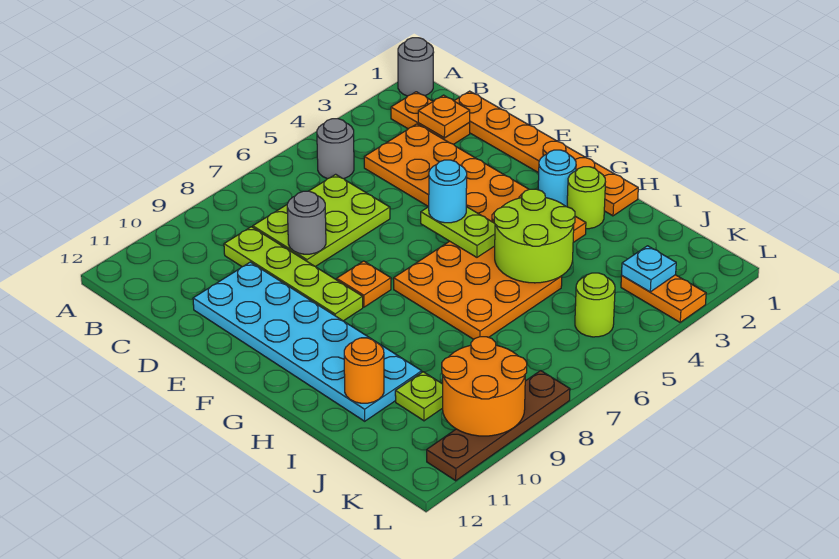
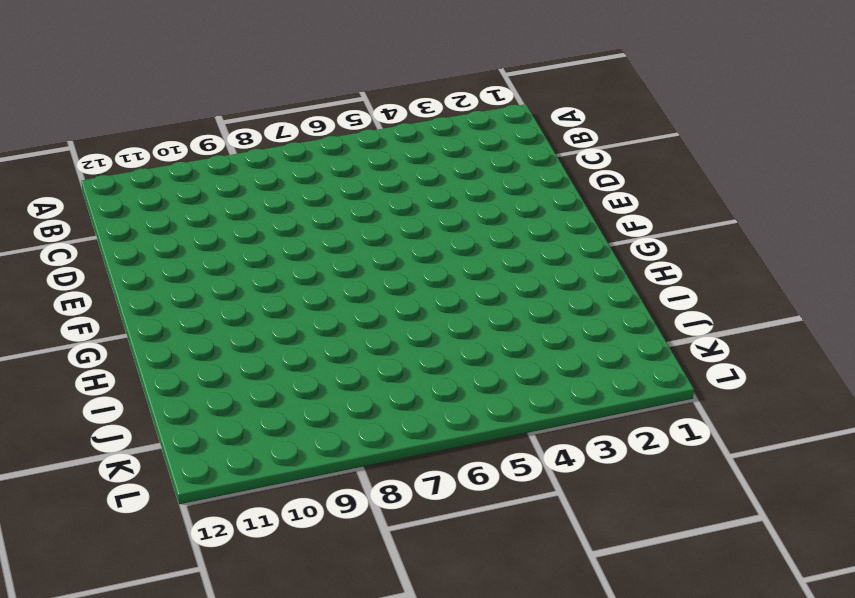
none -> grey 1x1 round brick [398,38,434,96]
none -> orange 1x2 plate [391,92,470,144]
none -> grey 1x1 round brick [317,119,354,179]

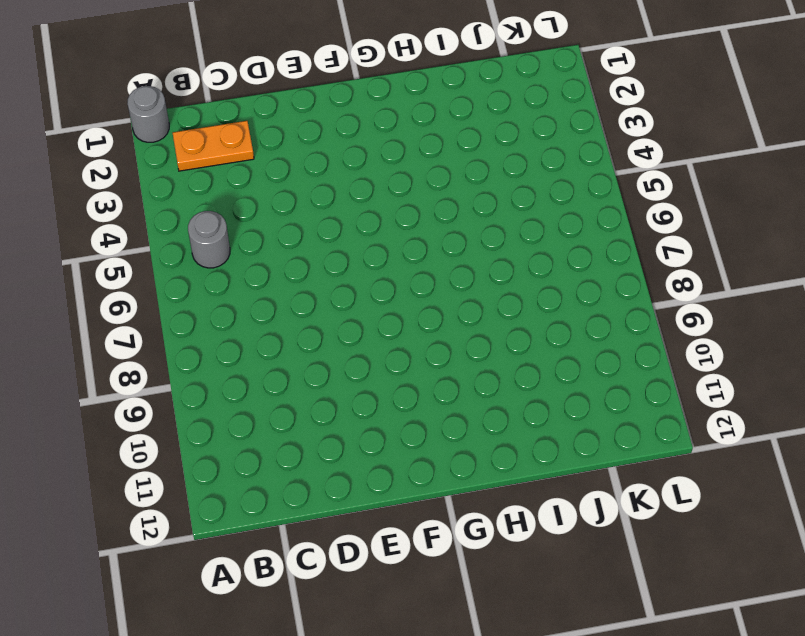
none -> orange 1x6 plate [454,91,638,216]
none -> orange 2x6 plate [364,124,586,242]
none -> lime 2x3 plate [253,174,390,267]

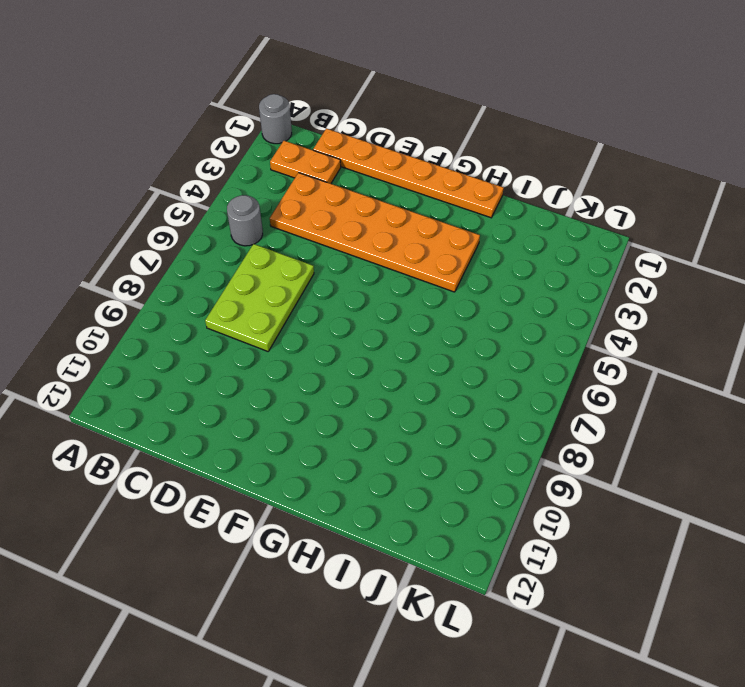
none -> lime 1x4 plate [224,227,363,321]
none -> cyan 2x6 plate [193,262,422,421]
none -> orange 1x1 plate [337,261,391,307]

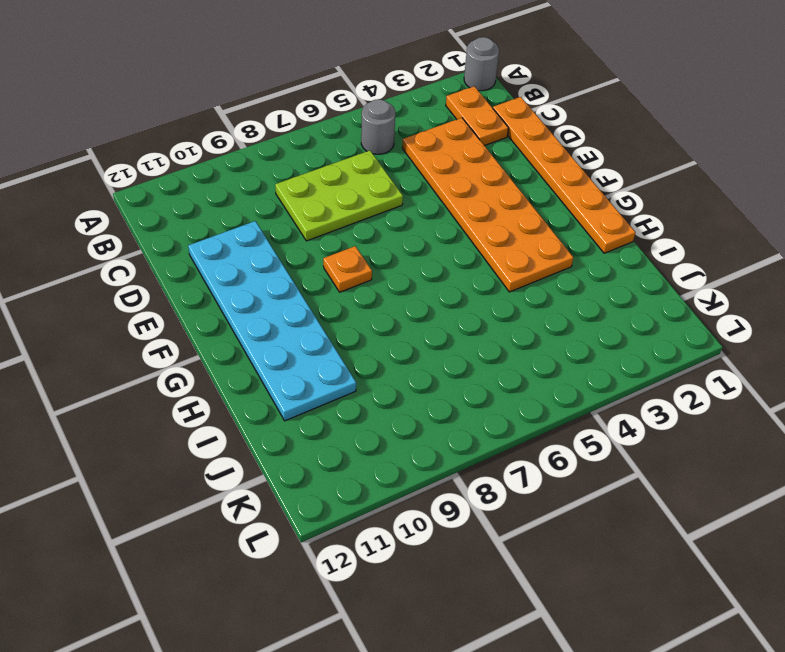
none -> lime 1x4 plate [224,227,363,321]
none -> cyan 1x1 round brick [538,150,576,207]
none -> orange 3x3 plate [394,241,562,339]

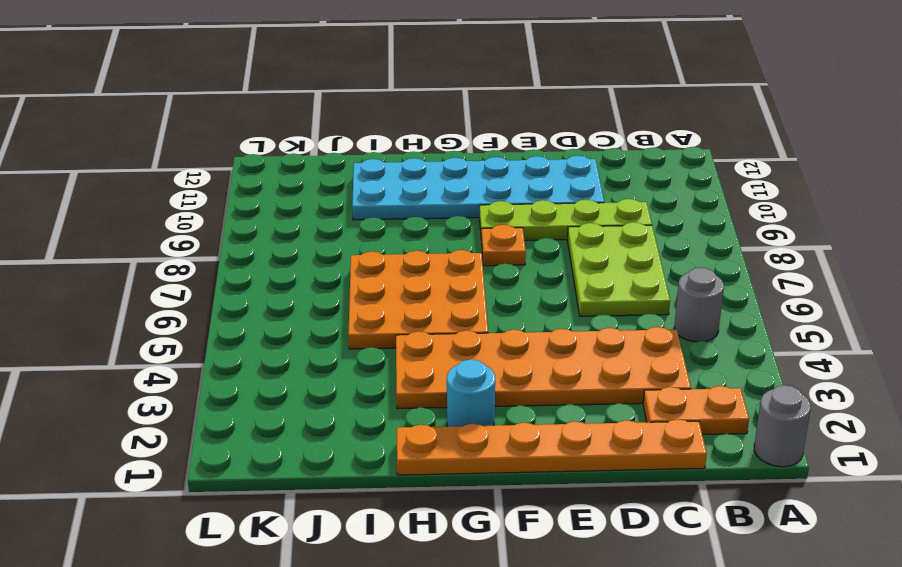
none -> lime 1x1 round brick [567,167,605,229]
none -> lime 1x1 plate [395,372,443,421]
none -> orange 1x2 plate [621,275,706,322]

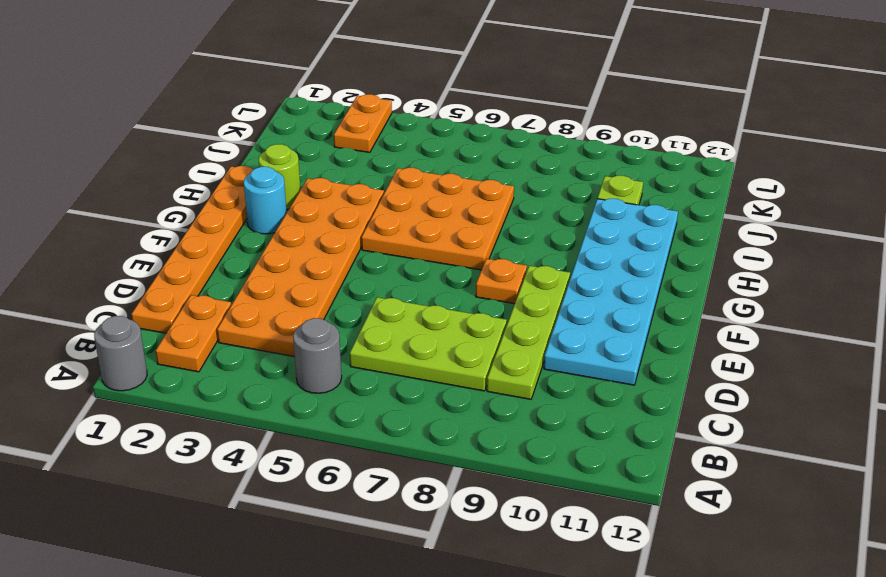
none -> lime 1x1 round brick [575,273,615,337]
none -> brown 1x4 plate [427,371,570,481]
none -> orange 1x1 plate [418,95,470,138]

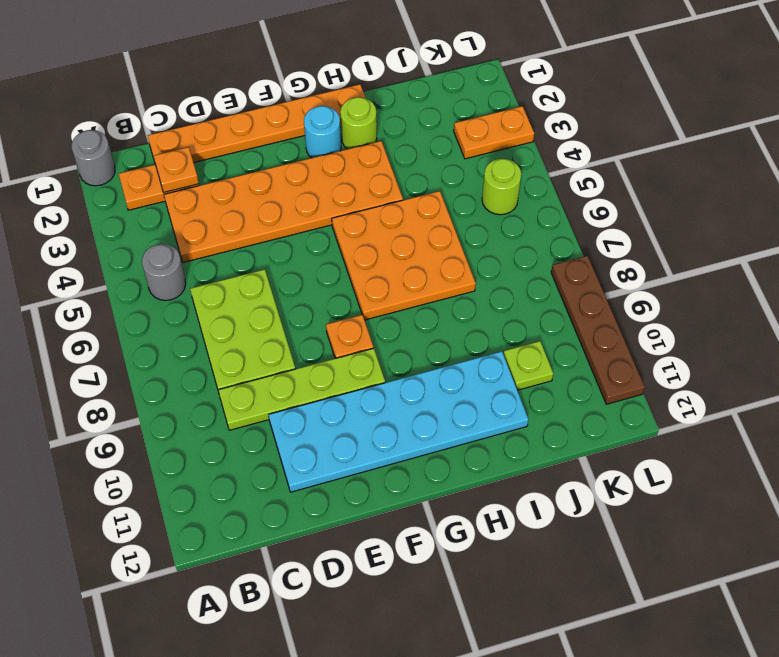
none -> grey 1x1 round brick [287,191,326,254]
none -> lime 1x2 plate [421,207,495,257]
none -> lime 2x2 round brick [494,189,575,283]

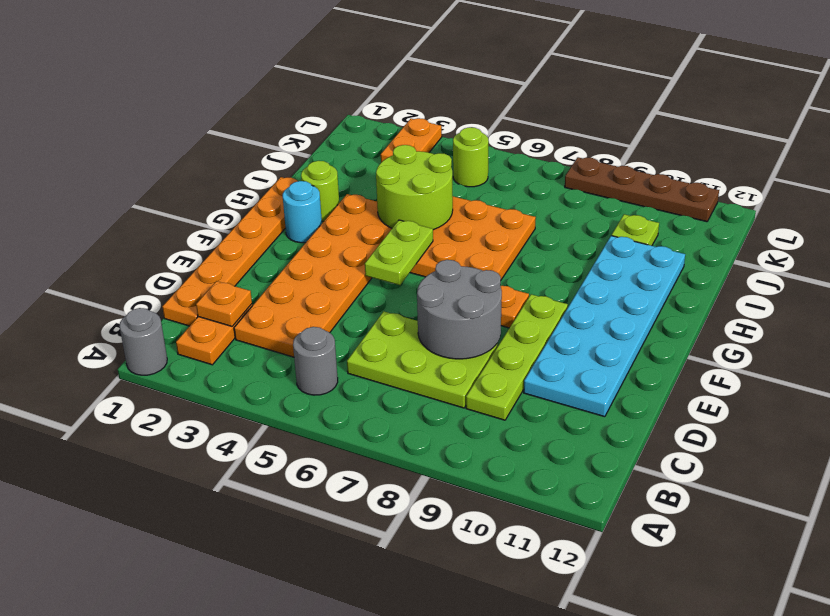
grey 2x2 round brick [417,260,502,359] -> grey 1x1 round brick [287,191,326,254]
none -> orange 1x1 round brick [344,338,384,403]
none -> cyan 1x1 plate [622,246,676,292]
none -> orange 2x2 round brick [442,337,527,436]

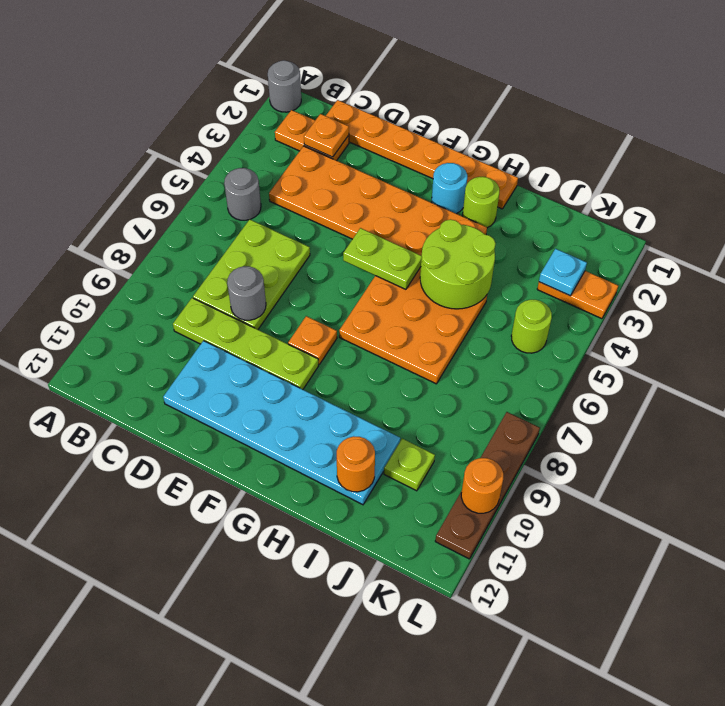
orange 1x1 round brick [461,458,503,513] -> orange 2x2 round brick [442,337,527,436]
none -> cyan 1x1 round brick [429,160,467,223]

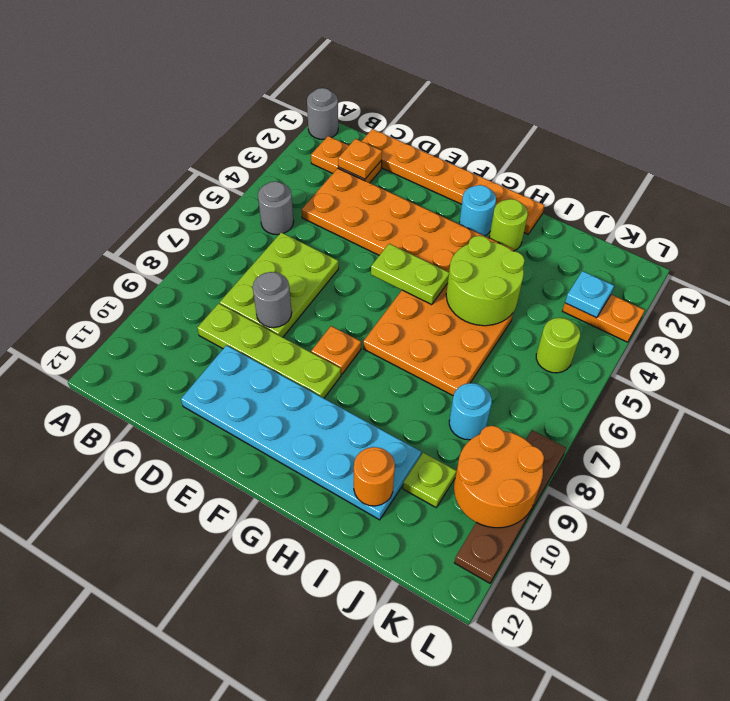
cyan 1x1 round brick [449,383,492,440] -> cyan 1x1 round brick moved to [429,160,467,223]

